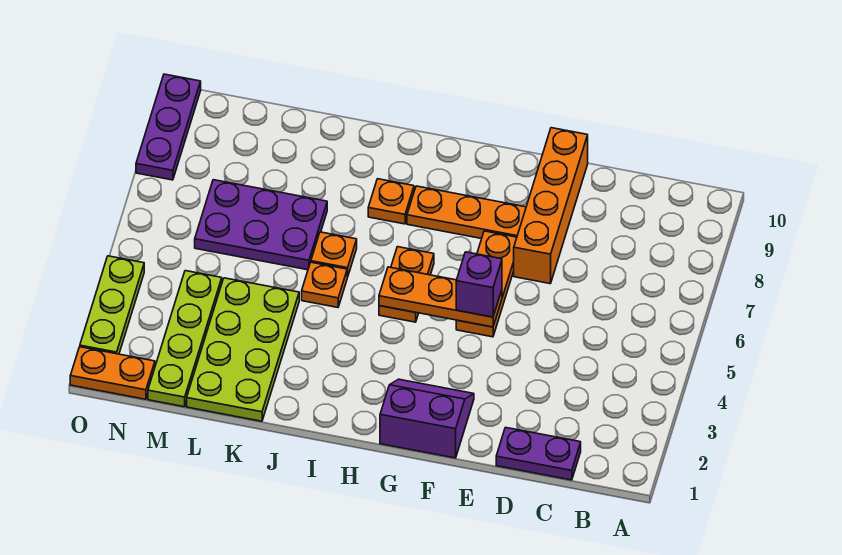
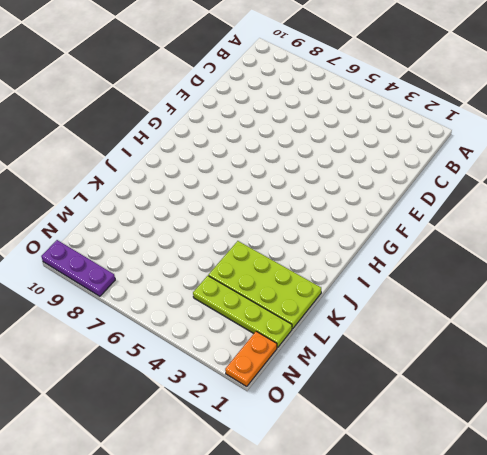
none -> purple 1x2 plate [496,427,581,480]
none -> orange 1x4 brick [514,128,588,284]
none -> purple 2x2 slope [380,379,474,458]

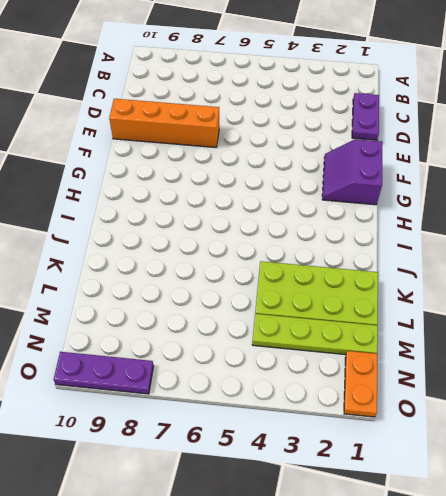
none -> orange 1x3 plate [456,231,517,337]
none -> orange 1x3 plate [407,186,526,239]
none -> orange 1x2 plate [379,247,434,322]

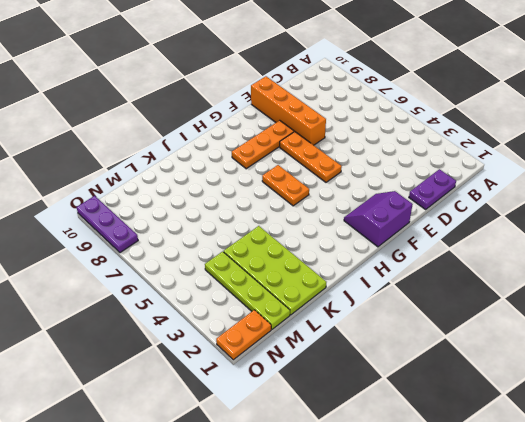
none -> orange 1x1 plate [368,179,414,224]
none -> orange 1x1 plate [302,262,347,307]
none -> orange 1x1 plate [311,232,357,277]

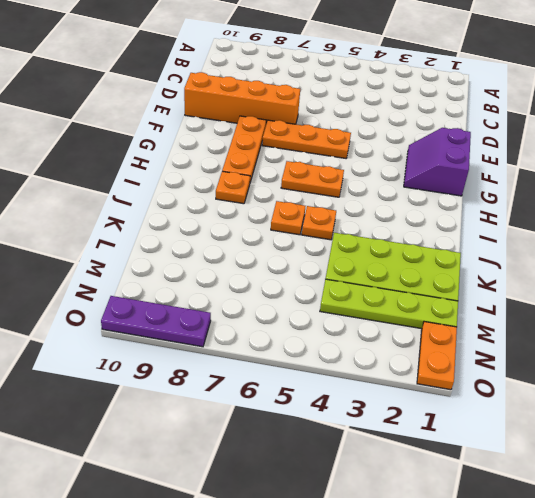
none -> purple 1x2 plate [496,427,581,480]
none -> purple 2x3 plate [195,180,327,270]
none -> lime 1x3 plate [80,256,144,354]

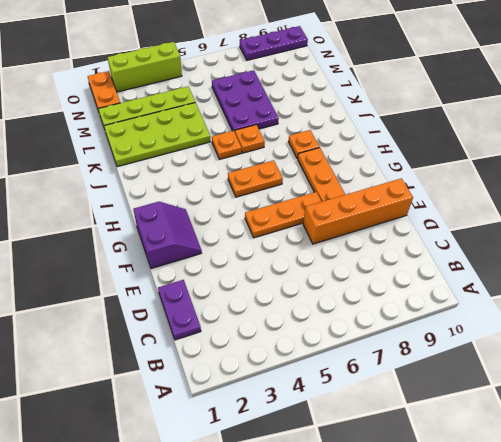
lime 1x3 brick [107,42,182,92] -> lime 1x3 plate [80,256,144,354]
none -> orange 1x3 plate [379,267,502,327]
none -> purple 1x1 brick [456,252,502,317]

